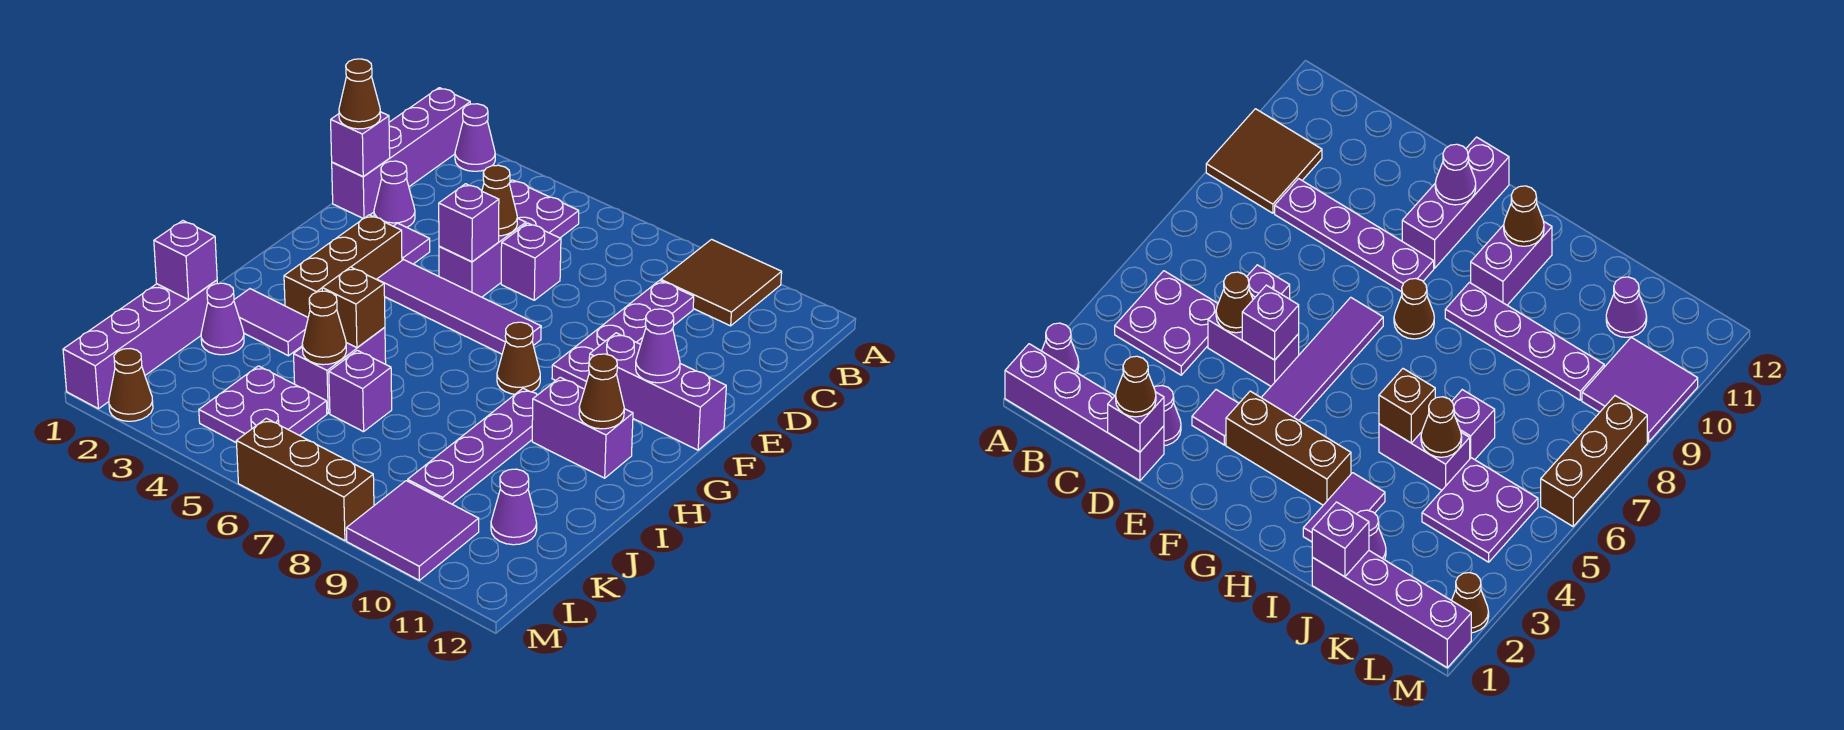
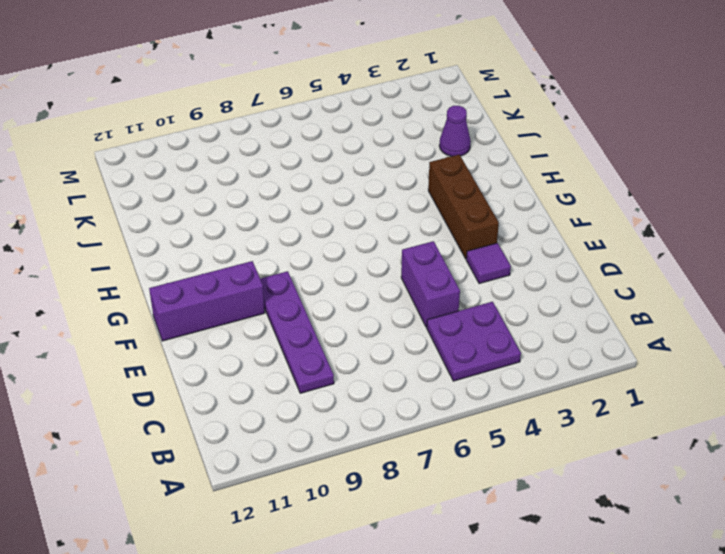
none -> purple 1x4 brick [332,88,470,219]
none -> purple 1x1 cone [455,104,495,171]
none -> brown 2x2 tile [661,239,782,326]
none -> purple 1x1 cone [374,161,415,227]

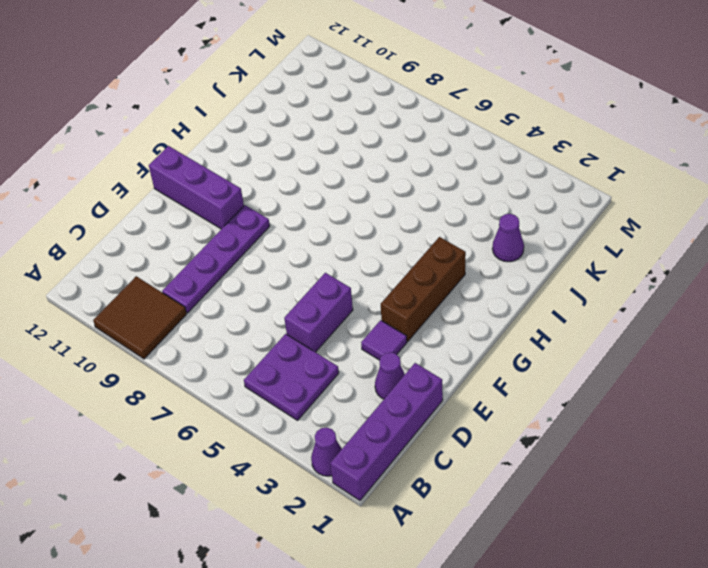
none -> purple 1x1 brick [501,223,561,300]
none -> purple 1x4 tile [377,260,541,354]
none -> brown 1x1 cone [497,322,540,394]
none -> purple 1x4 plate [408,388,537,504]

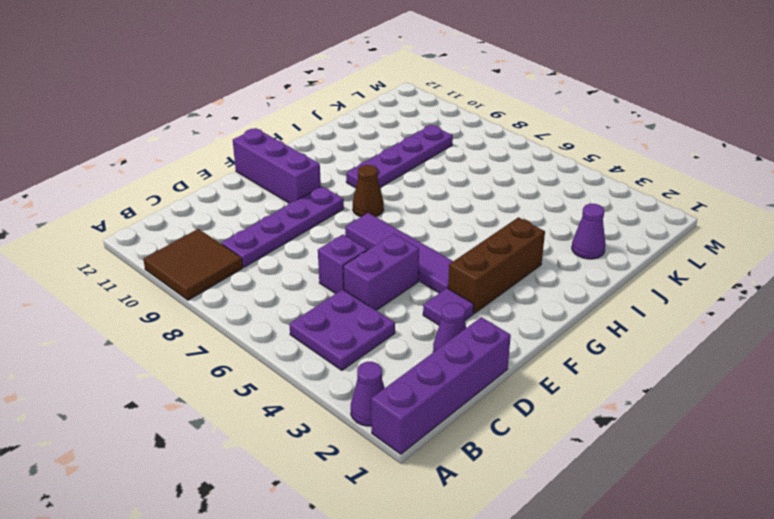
none -> purple 1x2 brick [532,377,633,478]
none -> purple 1x2 tile [234,289,308,356]
none -> purple 1x2 brick [294,327,386,413]
none -> purple 1x4 brick [63,280,217,409]

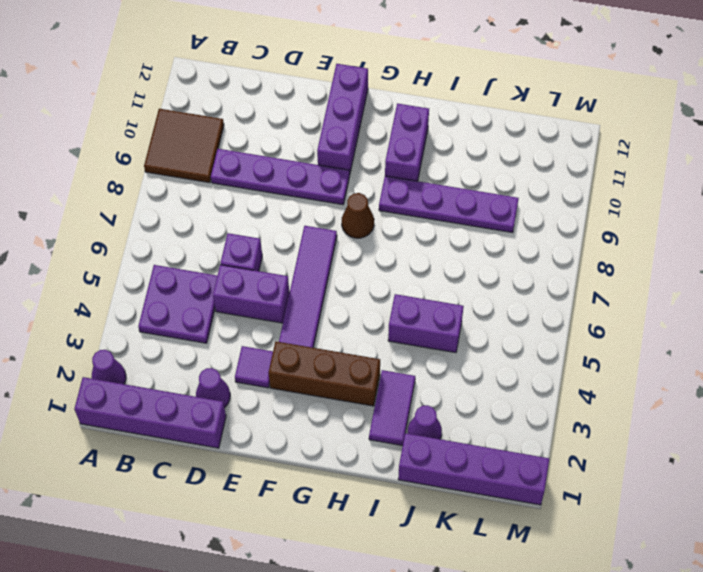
none -> purple 1x1 brick [329,350,392,432]
none -> purple 2x2 plate [199,366,327,443]
none -> purple 1x1 cone [491,469,537,545]
none -> purple 2x2 tile [346,481,479,580]

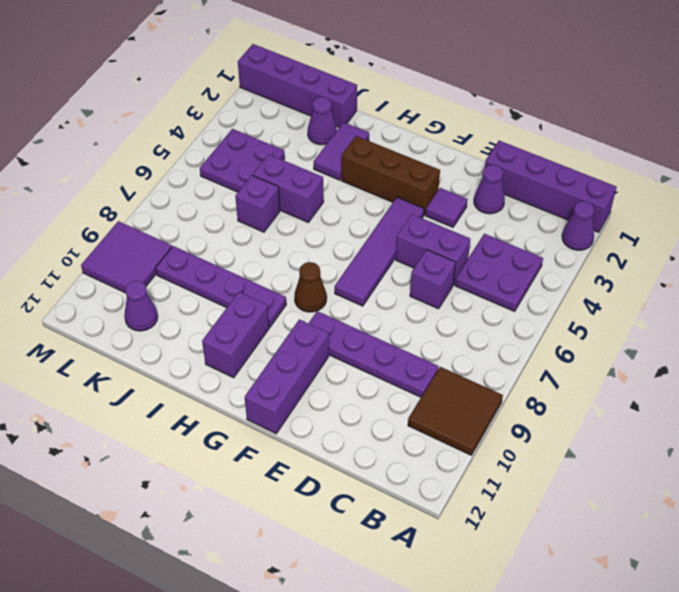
none -> brown 1x1 cone [109,349,153,421]
none -> brown 1x3 brick [236,418,374,541]
none -> purple 1x1 brick [331,112,390,177]
none -> brown 1x1 cone [482,165,517,236]

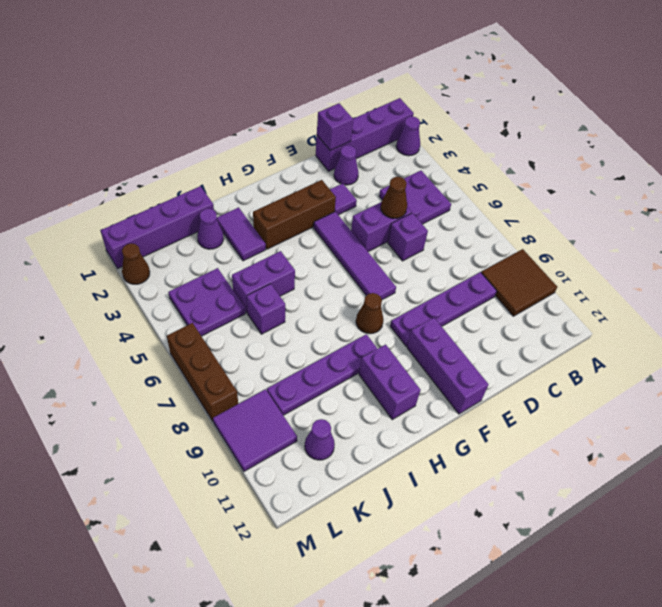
none -> purple 1x1 brick [439,184,499,262]
none -> purple 1x1 cone [636,309,680,383]
none -> brown 1x1 cone [579,354,624,429]
none -> brown 1x1 brick [322,267,385,348]

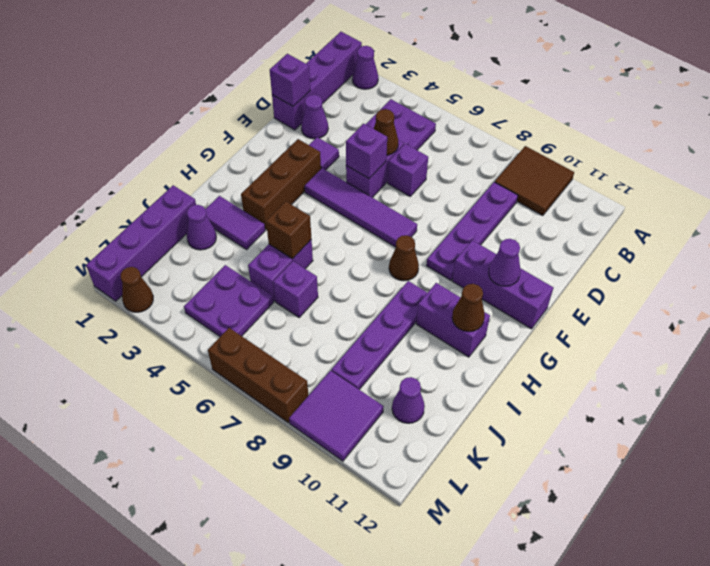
none -> purple 1x1 brick [154,221,217,300]
none -> brown 1x1 cone [302,291,346,365]
none -> brown 1x1 cone [339,59,381,129]

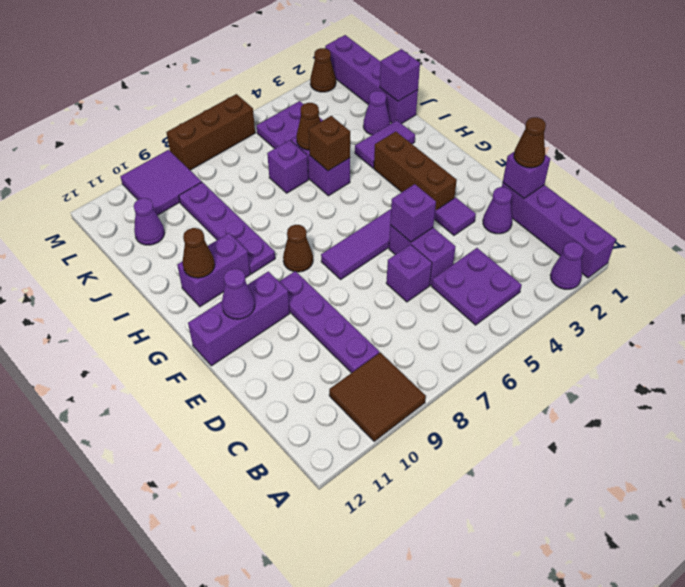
none -> brown 1x1 cone [482,165,517,236]

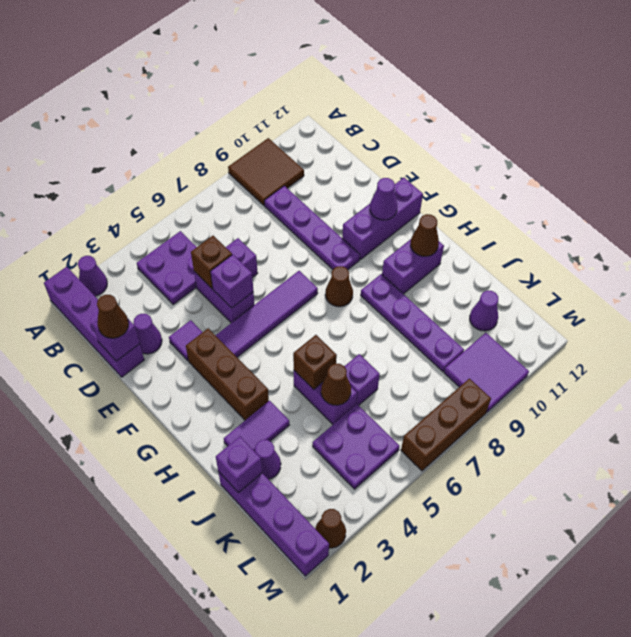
brown 1x1 brick [191,236,232,288] -> brown 1x1 cone [482,165,517,236]

